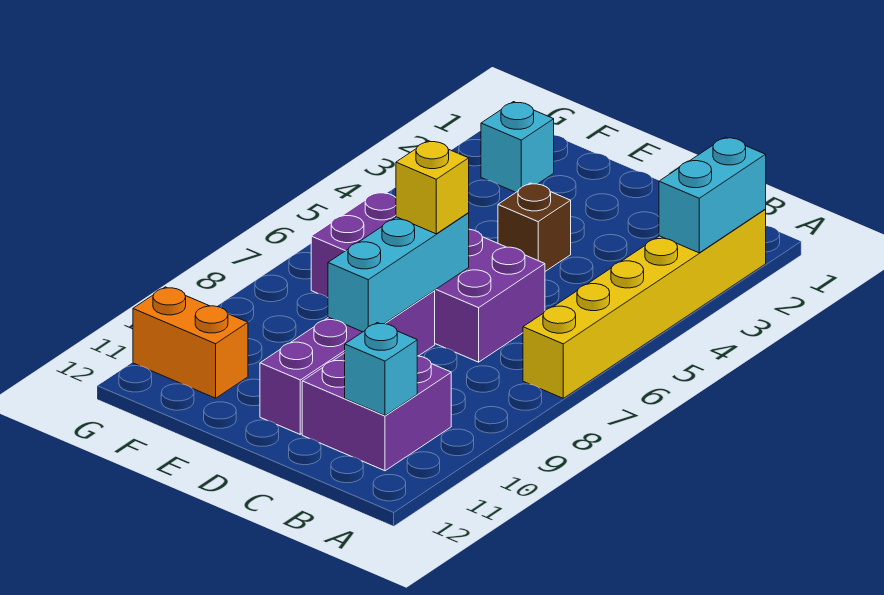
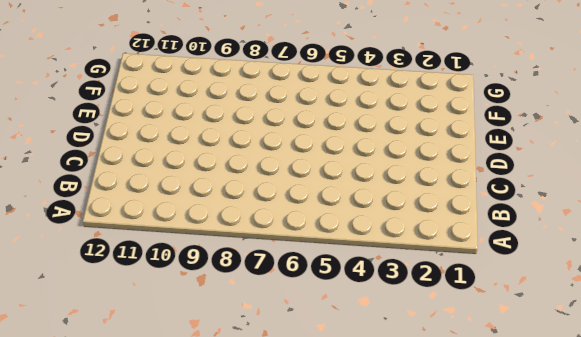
none -> yellow 1x6 brick [523,210,766,398]
none -> purple 2x2 brick [302,353,451,471]

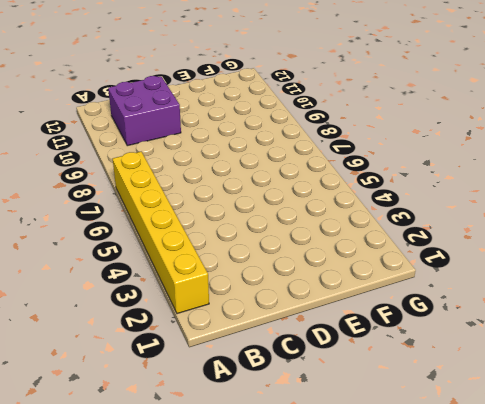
none -> purple 2x4 brick [311,192,545,362]
none -> brown 1x1 brick [498,183,571,271]

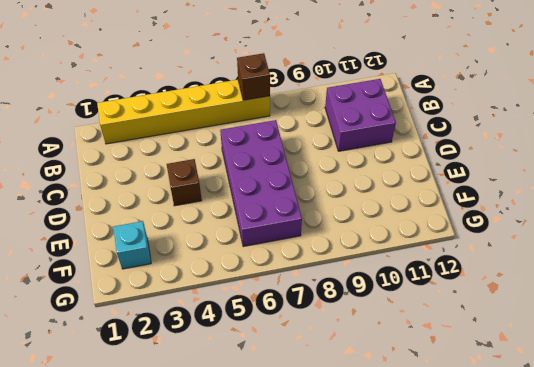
brown 1x1 brick [237,53,270,100] -> none
none -> purple 1x4 brick [260,291,435,434]
none -> orange 1x2 brick [133,287,248,398]

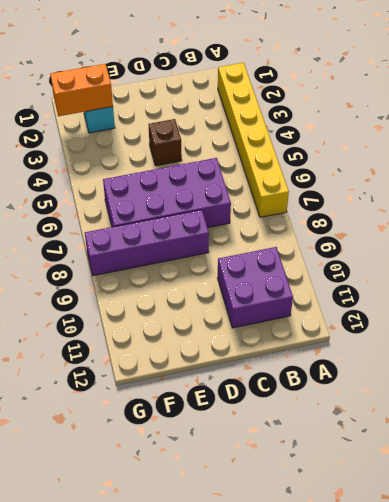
purple 1x4 brick [85,210,209,276] -> purple 1x4 brick turned to [260,291,435,434]
orange 1x2 brick [50,64,113,116] -> orange 1x2 brick moved to [133,287,248,398]
none -> cyan 1x2 brick [659,137,766,253]
none -> cyan 1x1 brick [345,323,417,416]

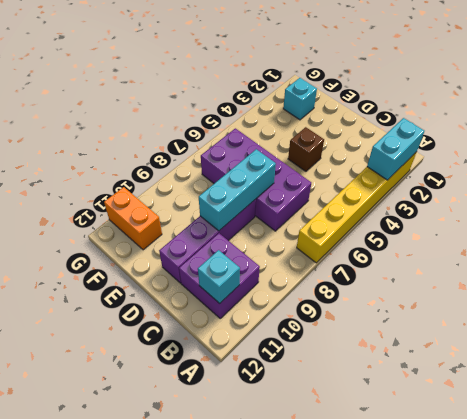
none -> yellow 1x1 brick [396,141,469,234]

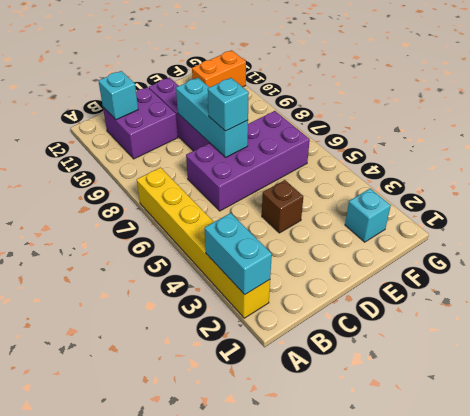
cyan 1x1 brick [208,78,249,131] -> yellow 1x1 brick [396,141,469,234]

